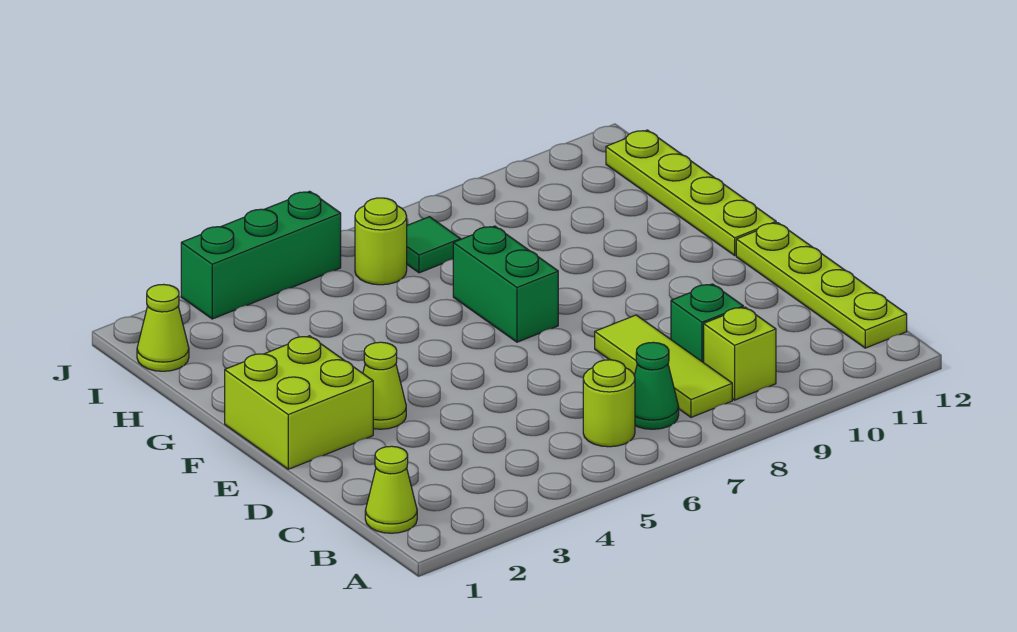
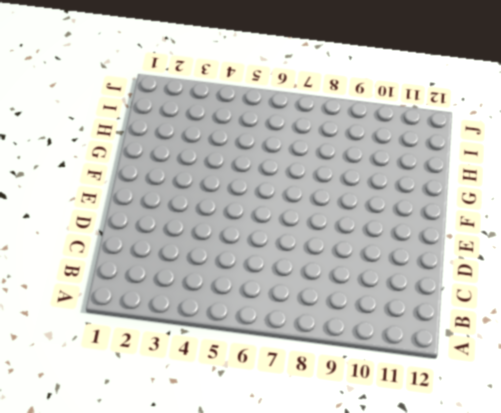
none -> lime 1x1 cone [365,446,417,533]
none -> lime 1x1 round brick [583,360,635,447]
none -> green 1x1 cone [634,342,679,429]

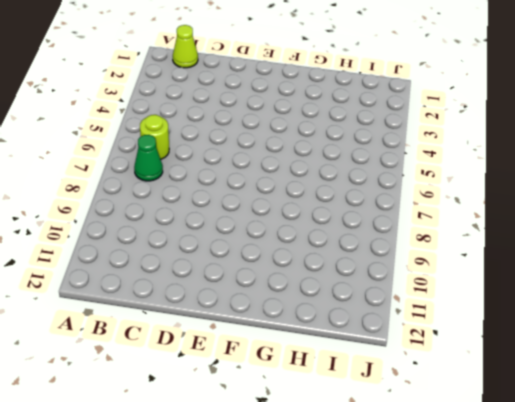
none -> lime 1x3 tile [595,315,732,417]
none -> lime 1x1 brick [704,307,776,400]
none -> lime 1x4 plate [736,223,907,348]

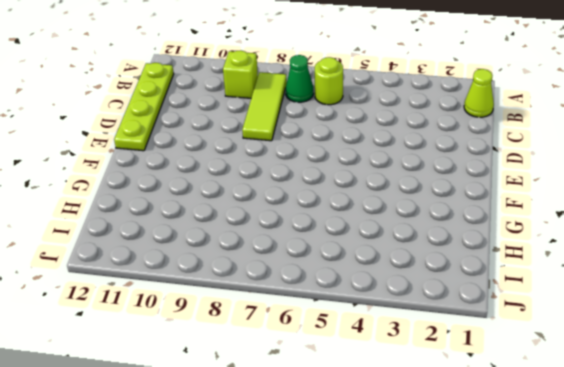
none -> green 1x1 brick [671,284,743,363]
none -> lime 2x2 brick [225,336,373,469]
none -> lime 1x1 cone [363,342,406,429]

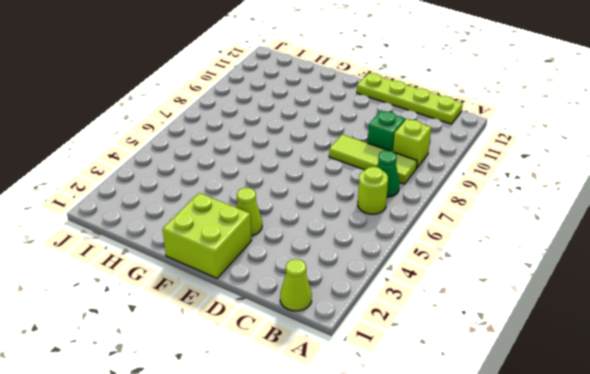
none -> green 1x2 brick [453,226,558,342]
none -> lime 1x4 plate [606,130,776,255]
none -> lime 1x1 cone [137,284,189,371]

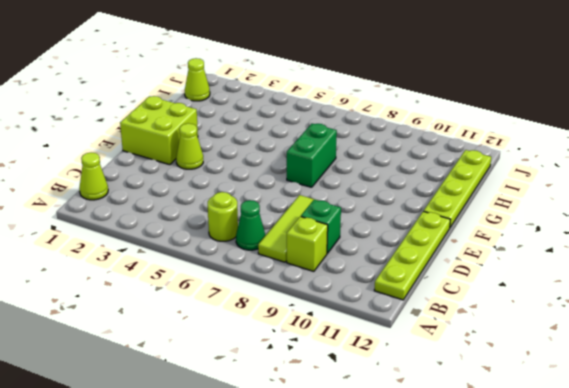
none -> lime 1x1 round brick [355,198,407,285]
none -> green 1x1 tile [407,217,461,273]
none -> green 1x3 brick [181,191,341,319]

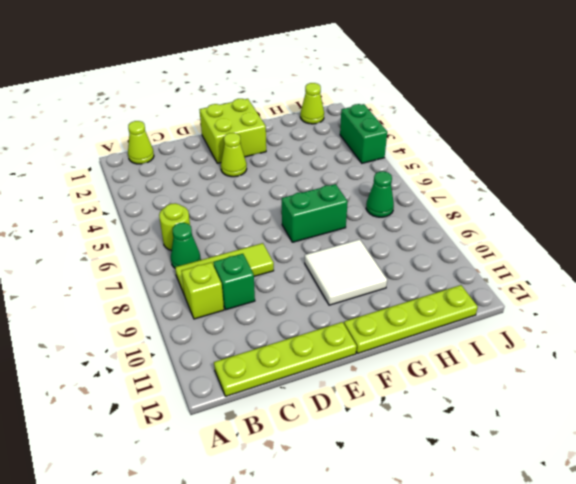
white 2x2 tile [305,239,387,305] -> none
green 1x1 cone [366,171,394,217] -> green 1x1 tile [407,217,461,273]
green 1x2 brick [340,104,387,163] -> green 1x3 brick [181,191,341,319]
none -> lime 1x1 round brick [355,198,407,285]

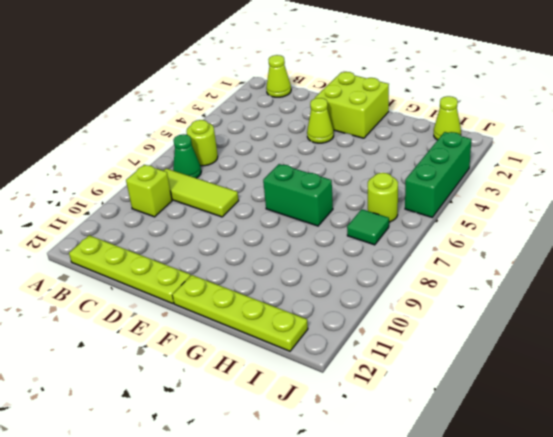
none -> green 1x1 brick [671,284,743,363]

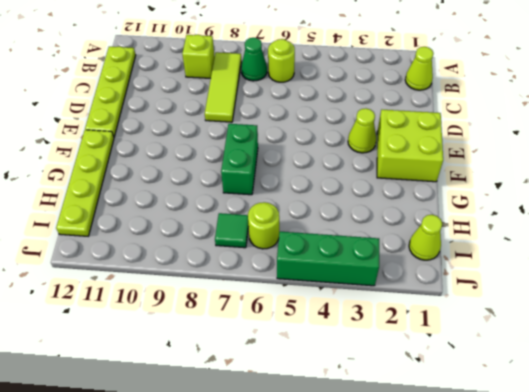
none -> green 1x1 brick [671,284,743,363]

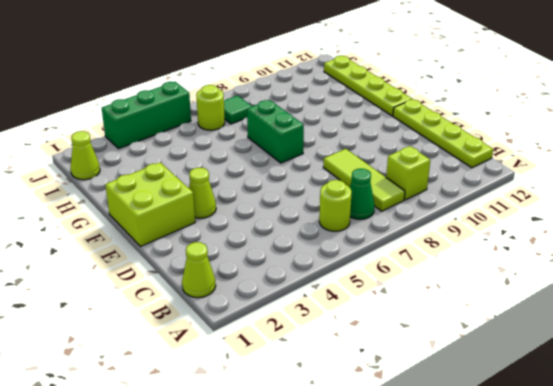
none -> green 1x1 brick [671,284,743,363]

